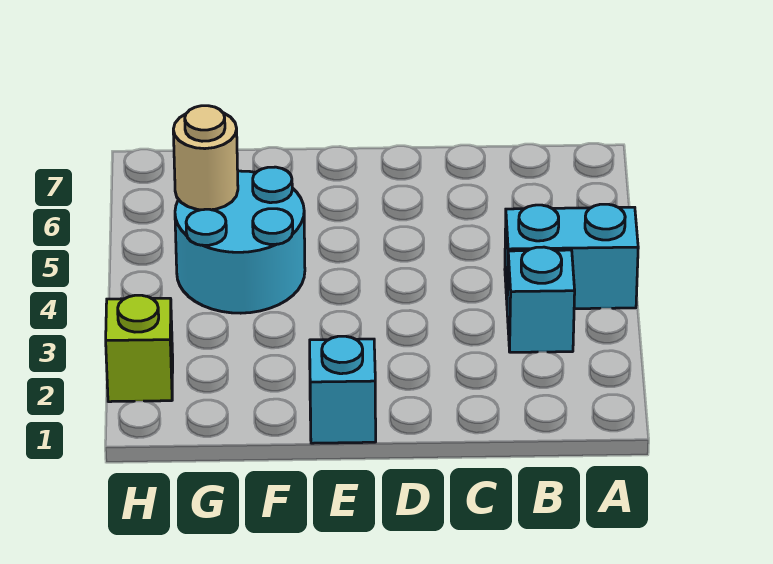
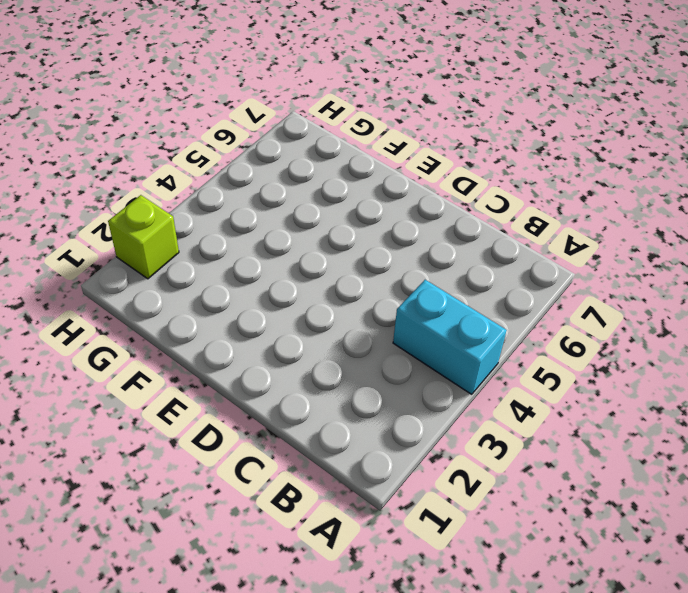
none -> cyan 1x1 brick [507,247,575,352]
none -> cyan 1x1 brick [310,336,376,443]

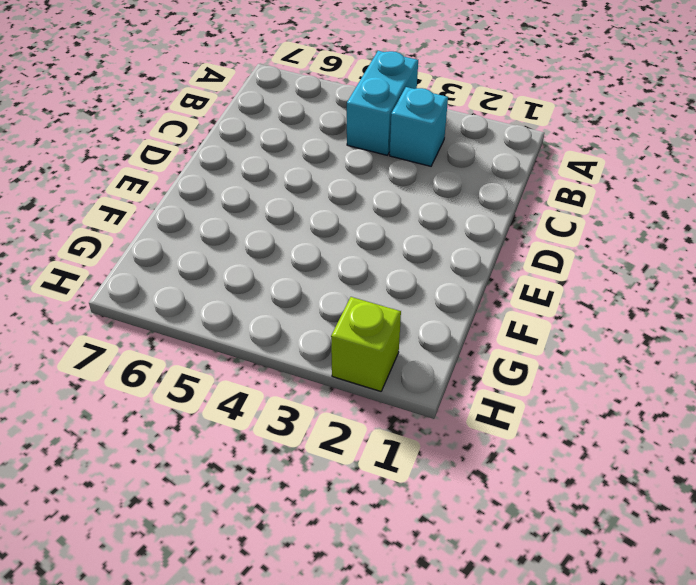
none -> cyan 1x1 brick [310,336,376,443]
none -> cyan 2x2 round brick [175,167,305,313]

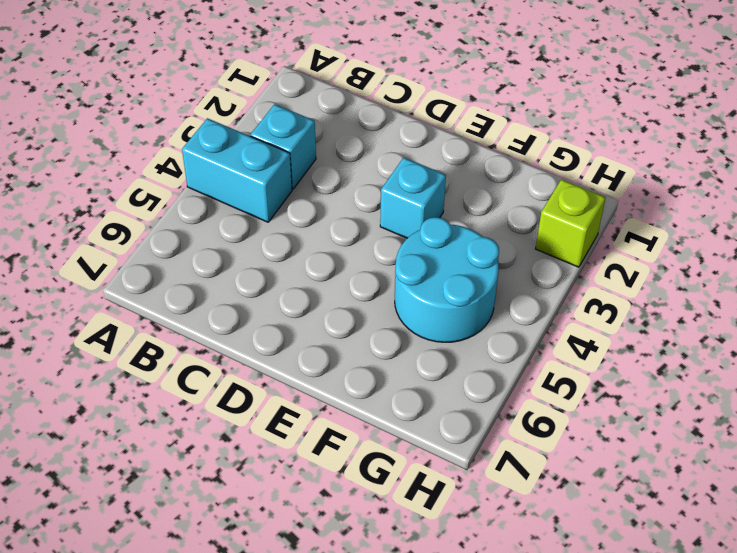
cyan 1x1 brick [380,158,446,238] -> cyan 1x1 brick moved to [310,336,376,443]
none -> tan 1x1 round brick [173,106,238,210]

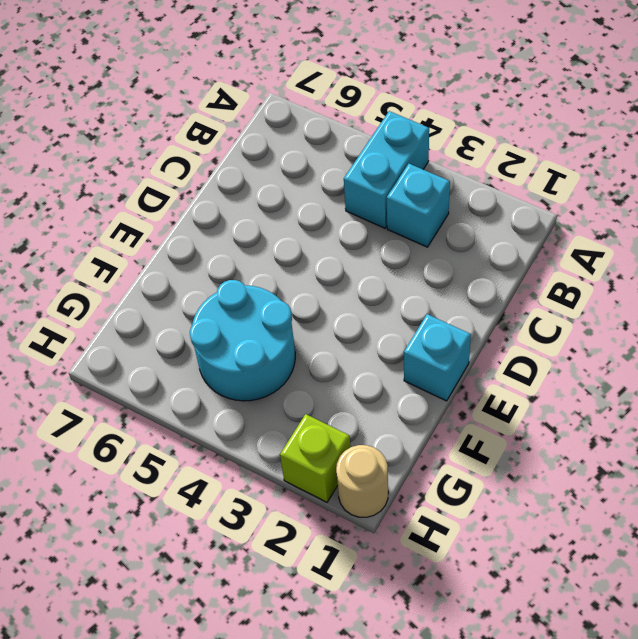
tan 1x1 round brick [336,445,388,517] -> tan 1x1 round brick moved to [173,106,238,210]

